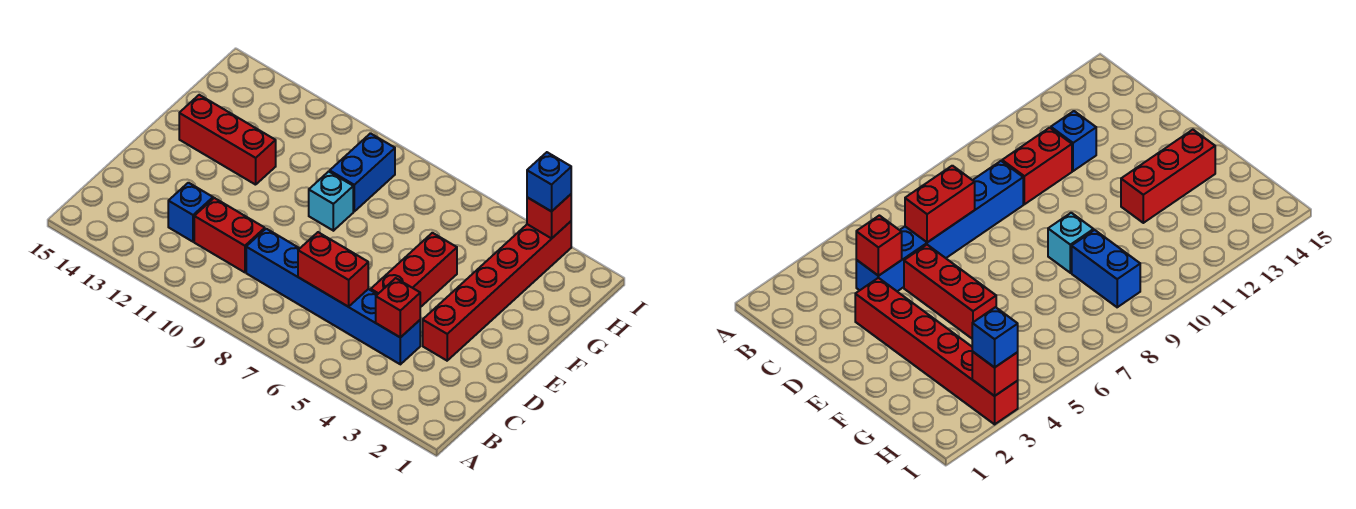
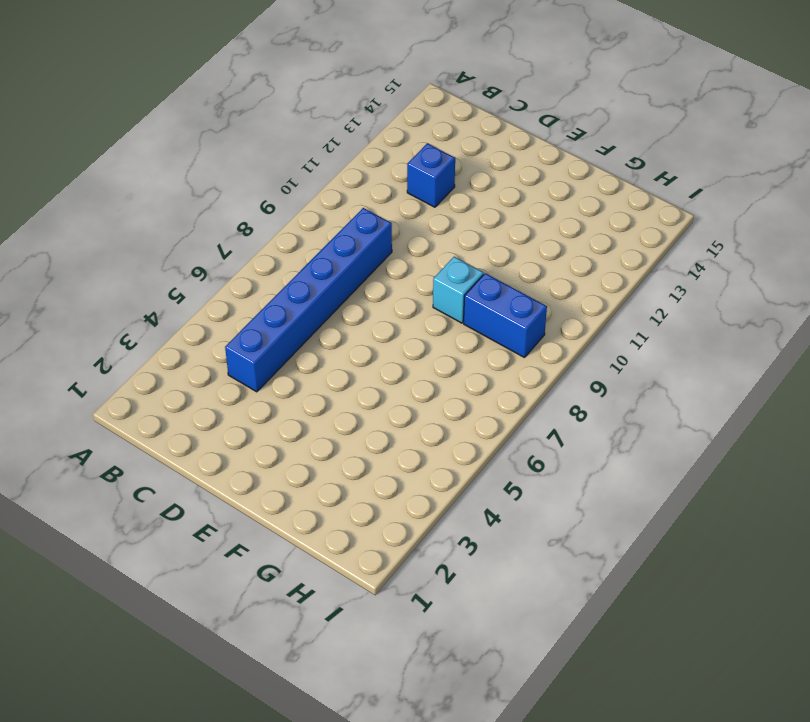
none -> red 1x2 brick [194,198,265,272]
none -> red 1x6 brick [423,221,571,361]
none -> red 1x3 brick [371,233,457,307]

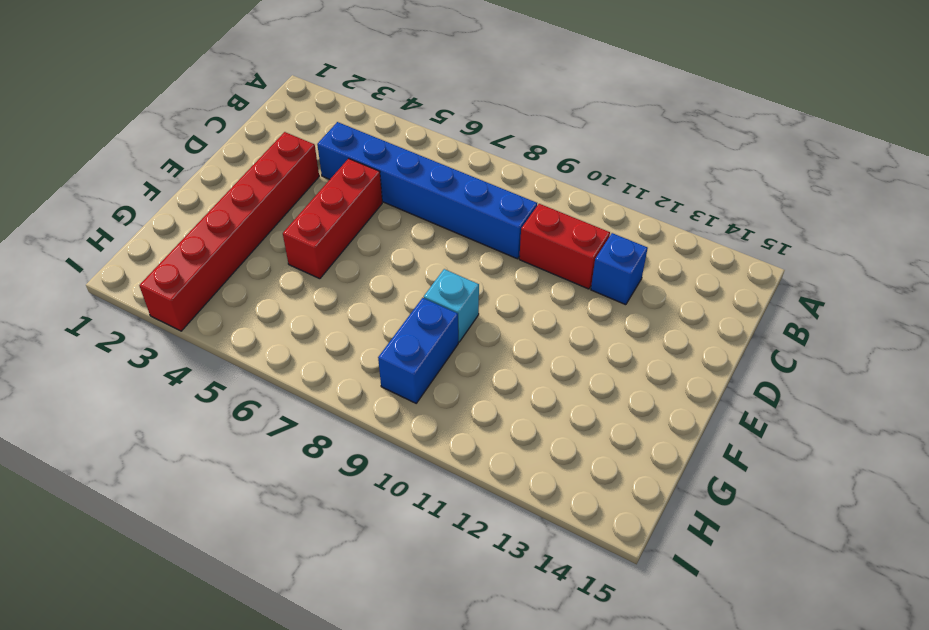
none -> red 1x3 brick [179,95,276,185]
none -> red 1x1 brick [376,278,420,338]
none -> red 1x2 brick [298,232,368,307]

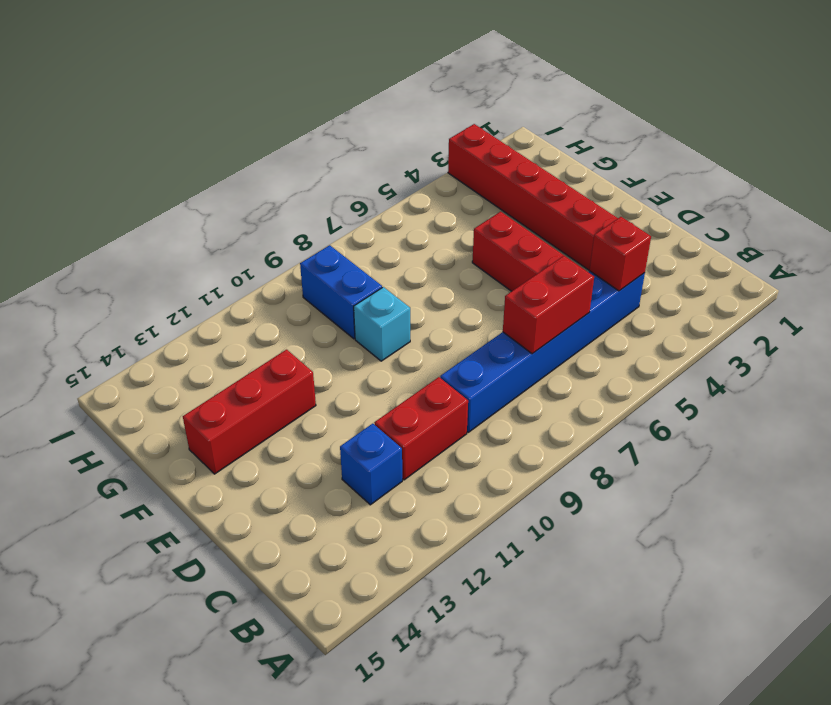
none -> red 1x1 brick [527,194,571,238]
none -> blue 1x1 brick [527,152,571,211]

